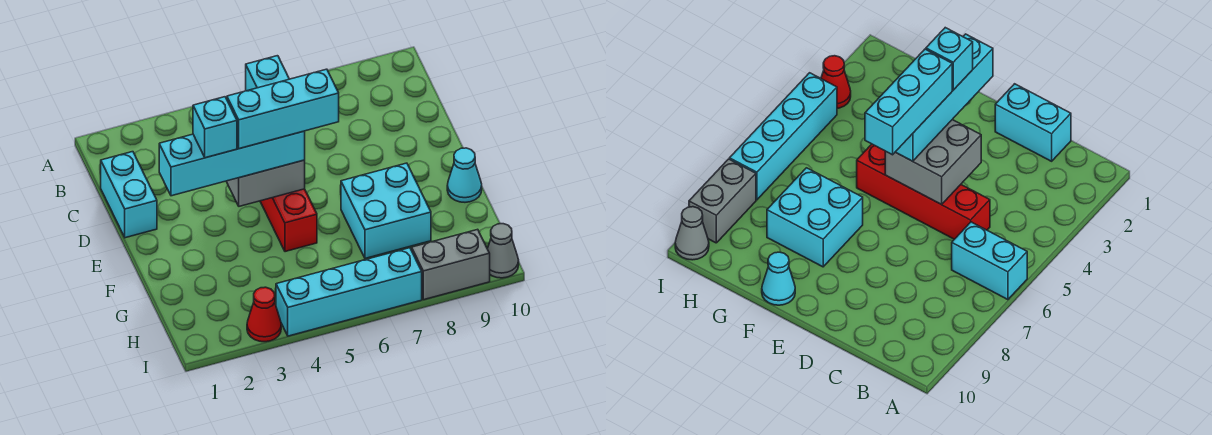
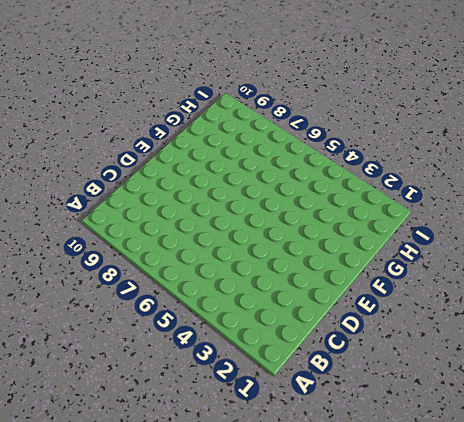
none -> cyan 1x2 brick [246,56,289,91]
none -> cyan 1x2 brick [101,152,157,238]
none -> red 1x4 brick [260,189,317,252]

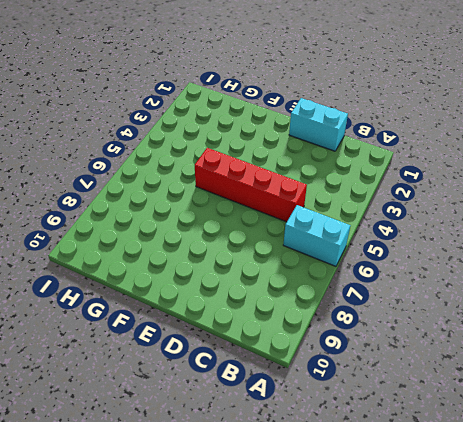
none -> cyan 2x2 brick [341,163,431,258]
none -> cyan 1x1 cone [447,148,482,202]
none -> red 1x1 cone [247,287,281,342]

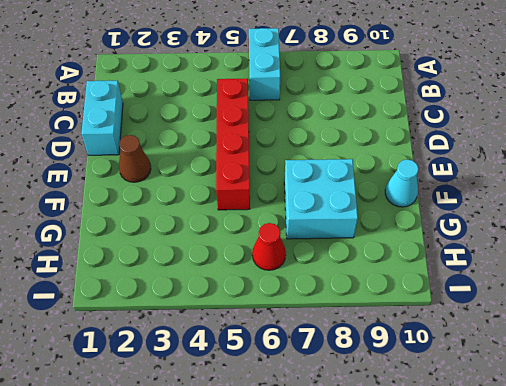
brown 1x1 cone [119,135,151,182] -> none
red 1x1 cone [252,223,286,270] -> red 1x1 cone moved to [247,287,281,342]
none -> cyan 1x4 brick [276,248,422,336]
none -> grey 1x2 brick [412,229,490,300]
none -> grey 1x1 cone [488,224,519,278]

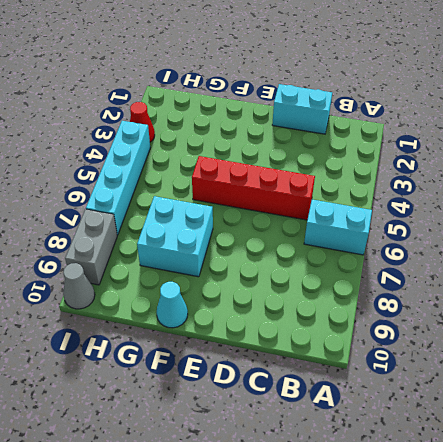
none -> grey 2x2 brick [226,160,305,206]
none -> cyan 1x4 brick [159,131,305,196]
none -> cyan 1x1 brick [193,97,237,158]

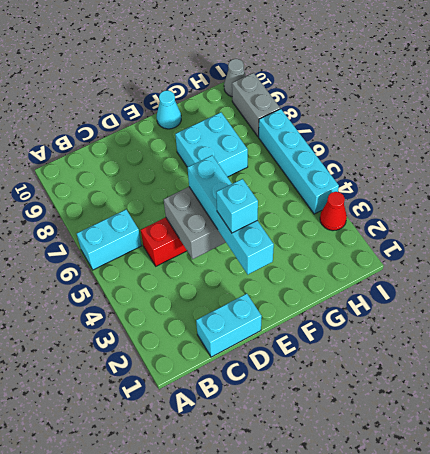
none -> cyan 1x3 brick [227,69,339,149]

